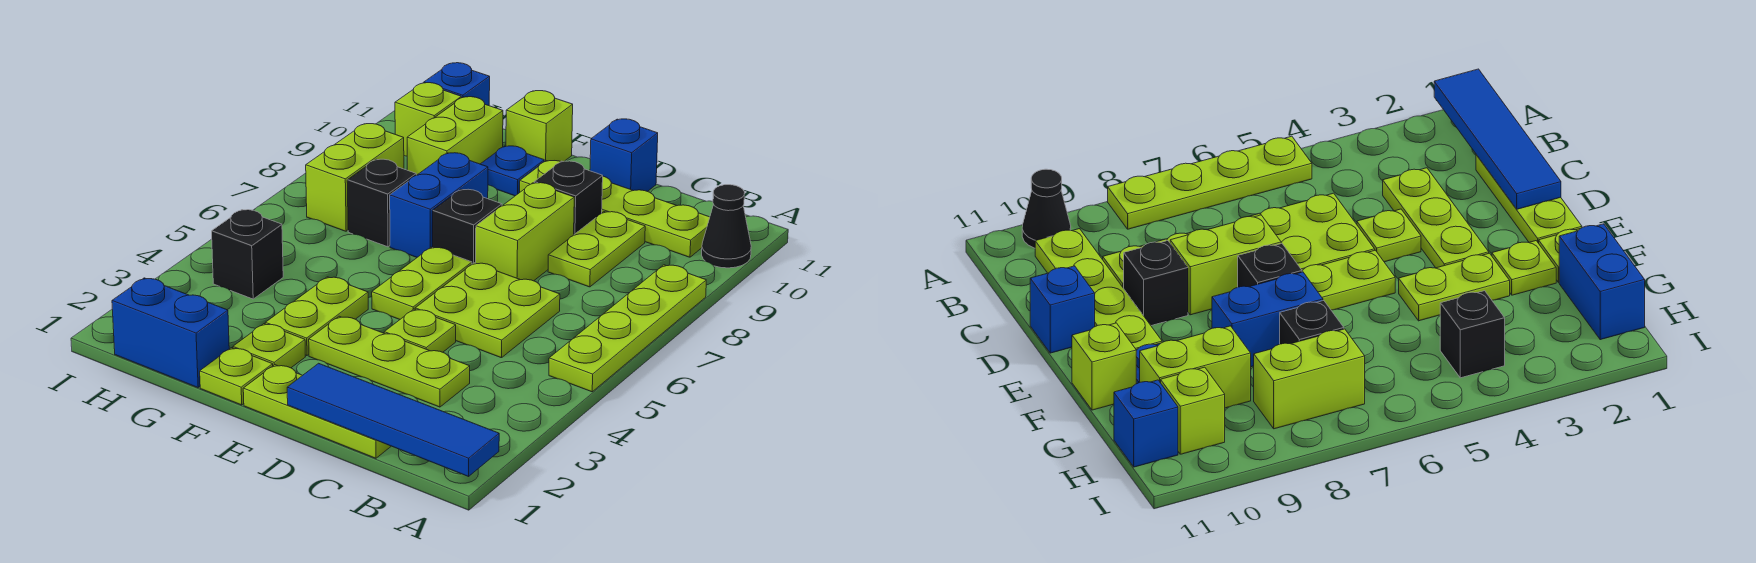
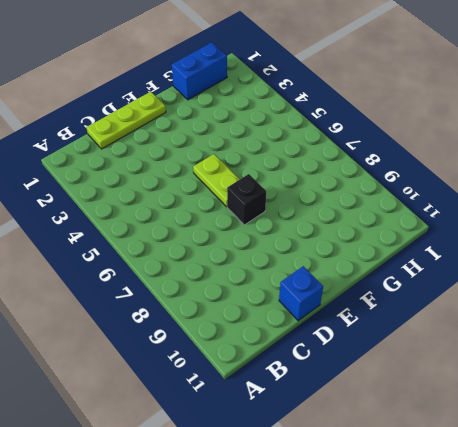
none -> lime 1x4 plate [549,265,706,392]
none -> black 1x1 cone [702,185,751,268]
none -> lime 1x4 plate [520,161,710,257]

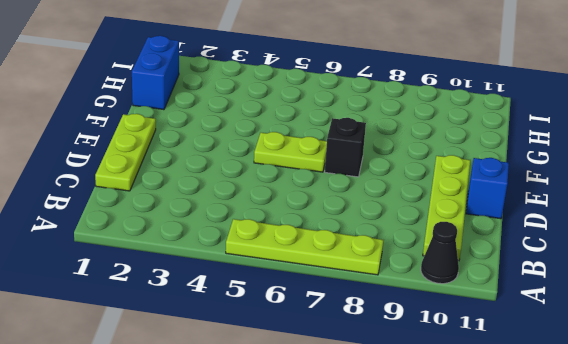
none -> lime 1x3 plate [309,316,470,407]
none -> lime 2x2 plate [415,263,560,358]
none -> lime 1x2 plate [548,212,645,287]

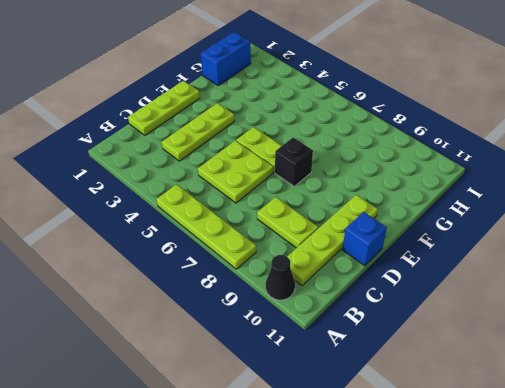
none -> lime 1x1 plate [384,309,456,352]
none -> lime 1x2 brick [476,183,574,281]
none -> black 1x1 brick [534,161,603,234]

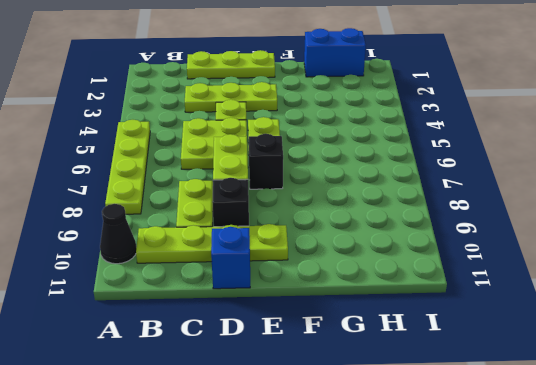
none -> lime 1x1 plate [200,348,273,405]
none -> lime 1x1 plate [233,324,305,368]
none -> lime 1x2 plate [265,277,368,356]

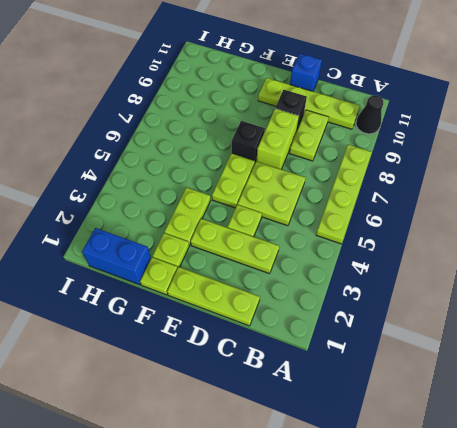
none -> blue 1x2 brick [390,153,488,257]
none -> blue 1x1 plate [481,146,544,196]
none -> lime 1x1 brick [506,91,573,162]

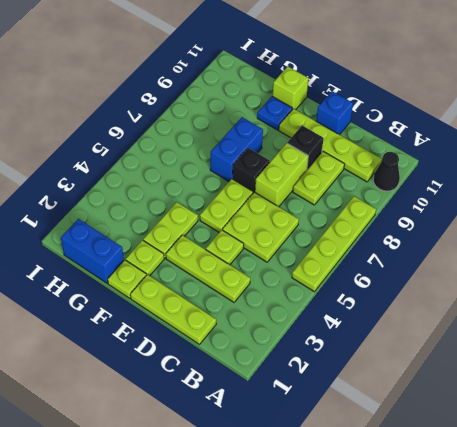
none -> black 1x1 brick [347,159,416,247]
none -> lime 1x2 brick [407,97,503,175]
none -> black 1x1 brick [212,210,283,299]

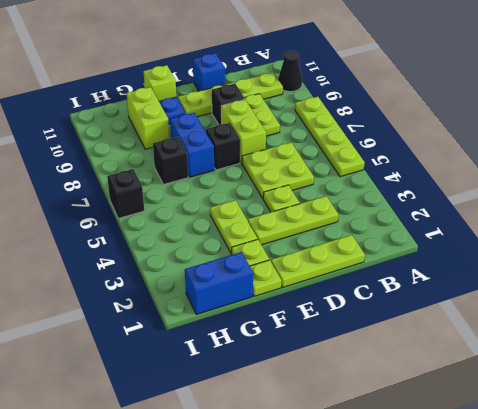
black 1x1 brick [107,169,144,218] -> black 1x1 brick moved to [212,210,283,299]
none -> lime 1x2 plate [372,247,472,319]
none -> lime 1x2 brick [306,124,404,231]
none -> lime 1x1 brick [395,83,461,156]

